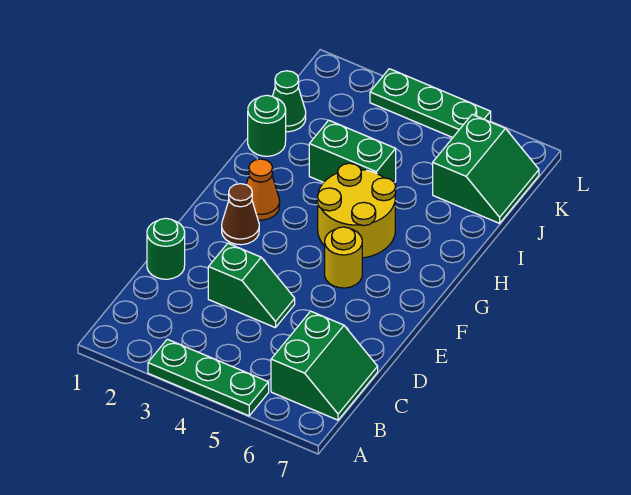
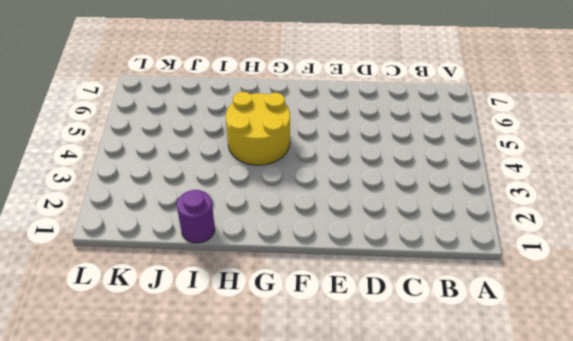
purple 1x1 round brick [177,190,215,243] -> green 1x1 round brick [248,95,286,156]
none -> green 1x3 plate [148,339,269,416]
none -> green 2x2 slope [271,311,378,420]
none -> green 1x1 round brick [147,218,185,279]

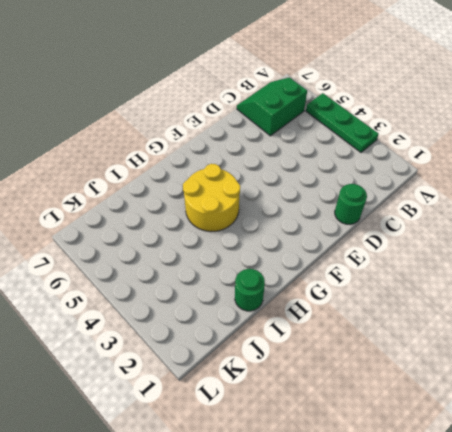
none -> green 1x2 slope [208,243,295,328]
none -> brown 1x1 cone [222,184,259,245]
none -> yellow 1x1 round brick [325,227,362,288]

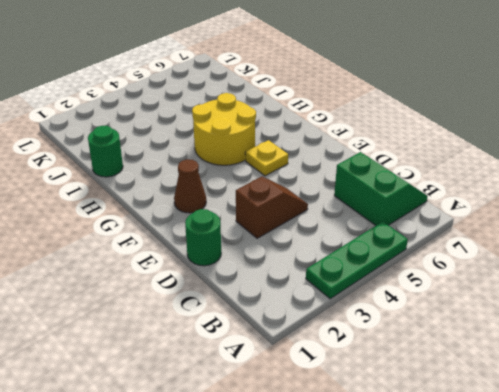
brown 1x2 slope [236,176,308,238] -> green 1x2 slope [208,243,295,328]
yellow 1x1 plate [245,140,288,176] -> yellow 1x1 round brick [325,227,362,288]
none -> orange 1x1 cone [246,159,280,220]
none -> green 1x2 brick [309,120,396,183]
none -> green 1x1 cone [273,71,306,132]

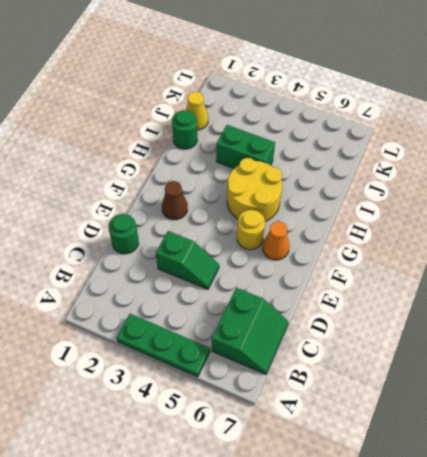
orange 1x1 cone [263,221,290,260] -> orange 1x1 cone moved to [246,159,280,220]
yellow 1x1 cone [186,92,208,130] -> green 1x1 cone [273,71,306,132]
none -> green 2x2 slope [433,115,539,223]
none -> green 1x3 plate [370,69,491,138]

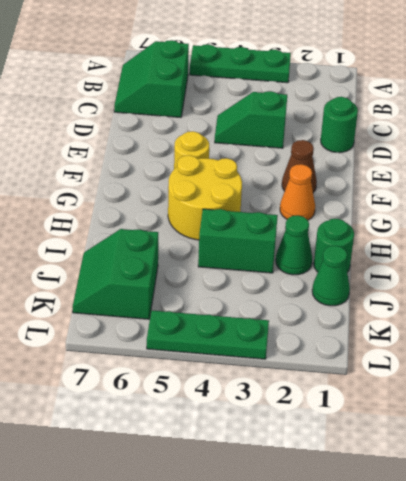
green 1x1 cone [276,215,312,275] -> none

